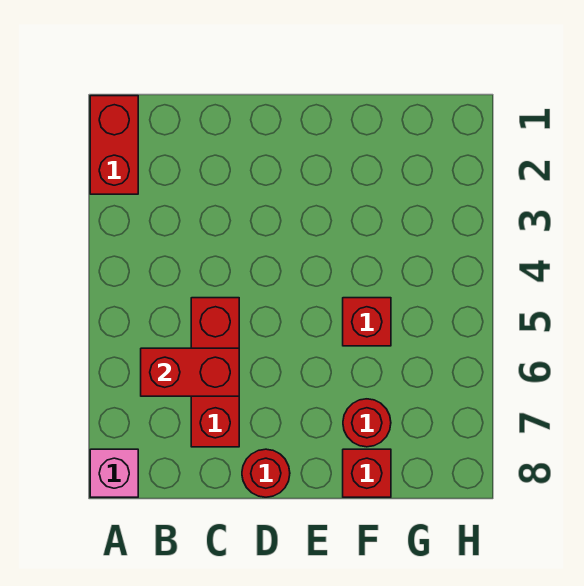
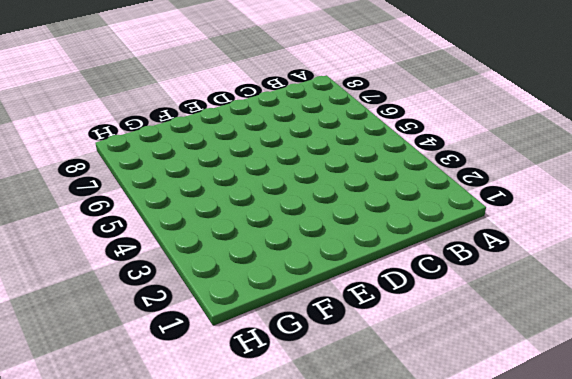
none -> red 1x2 brick [90,96,138,194]
none -> pink 1x1 brick [90,449,138,497]

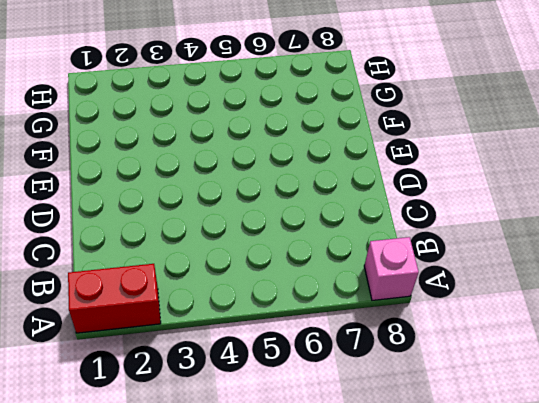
none -> red 1x3 brick [191,298,239,447]
none -> red 1x1 round brick [242,449,290,497]

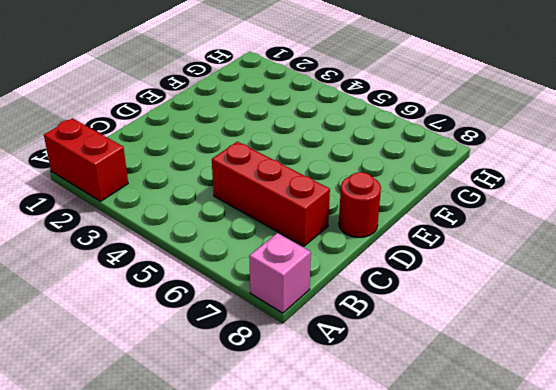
none -> red 1x1 brick [343,298,391,346]
none -> red 1x1 round brick [343,399,391,447]

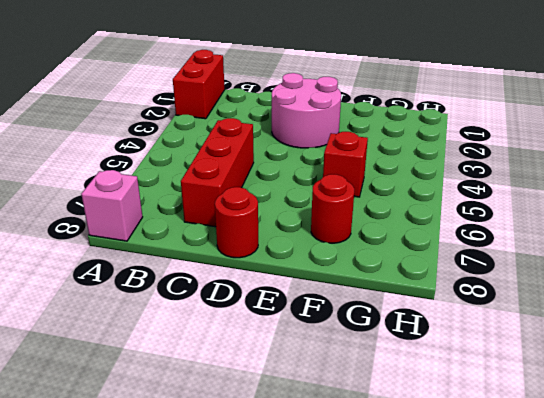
pink 2x2 round brick [272,73,341,148] -> none
none -> red 1x1 brick [343,449,391,497]
none -> red 1x2 brick [141,348,239,396]

